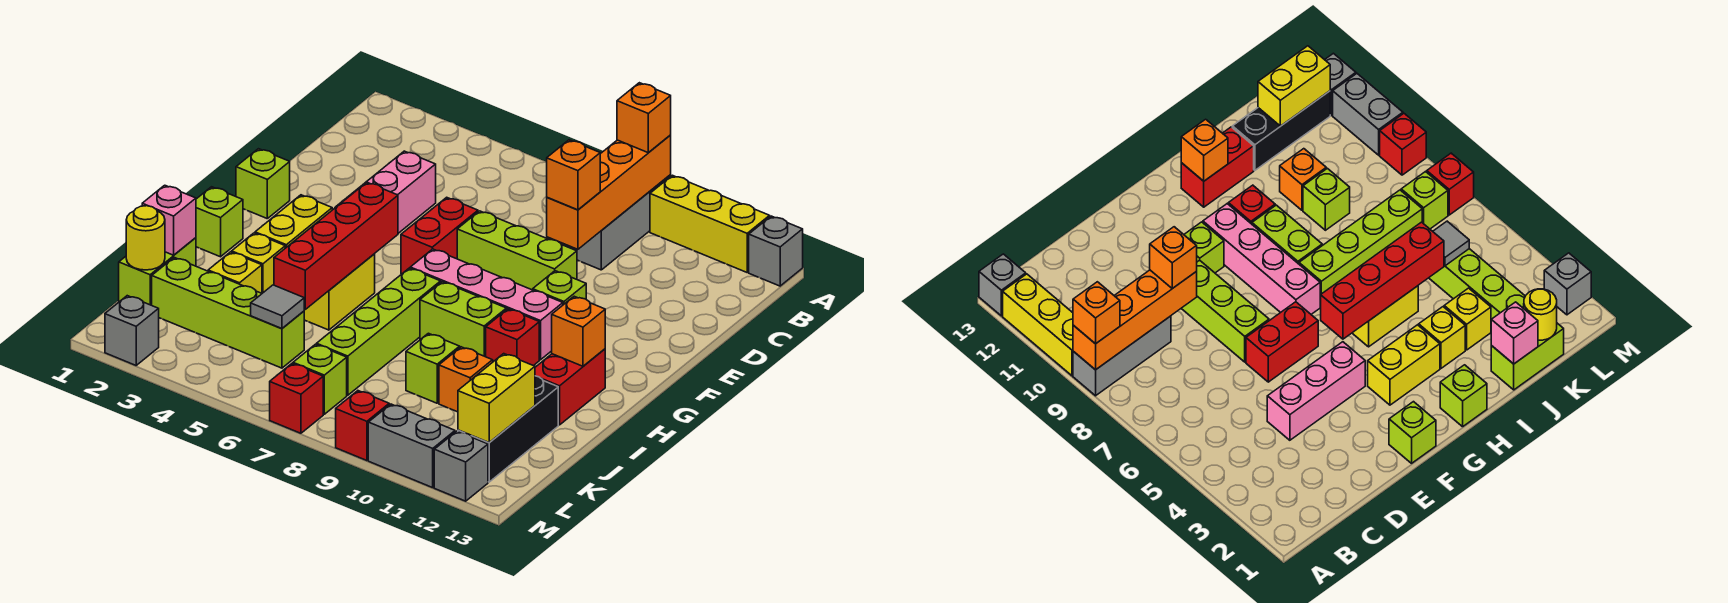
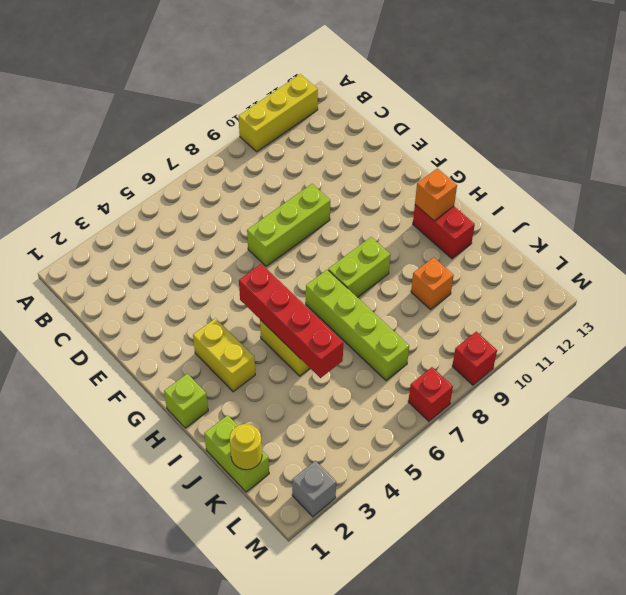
none -> grey 1x3 brick [570,175,671,270]
none -> grey 1x1 brick [749,216,803,286]
none -> pink 1x3 brick [335,151,436,233]
none -> red 1x2 brick [401,197,478,274]

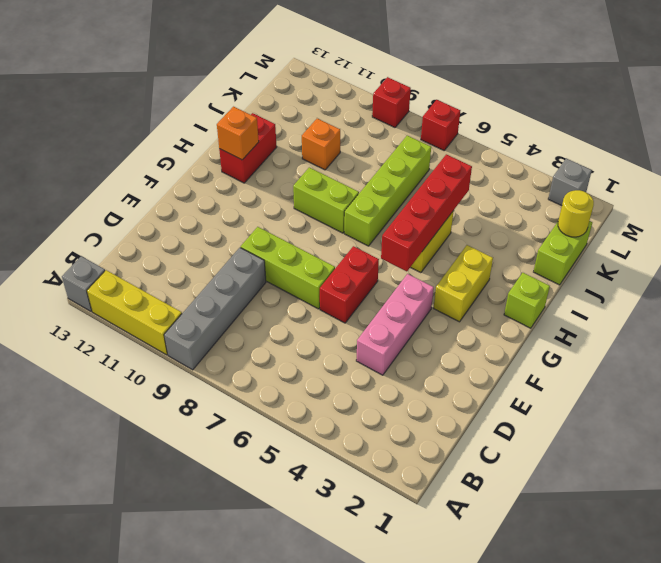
grey 1x4 brick [164,248,266,370] -> grey 1x3 brick [570,175,671,270]
none -> lime 1x1 brick [236,149,290,218]
none -> lime 1x1 brick [533,271,586,305]
none -> pink 1x4 brick [410,249,563,360]
none -> red 1x1 brick [486,309,539,366]

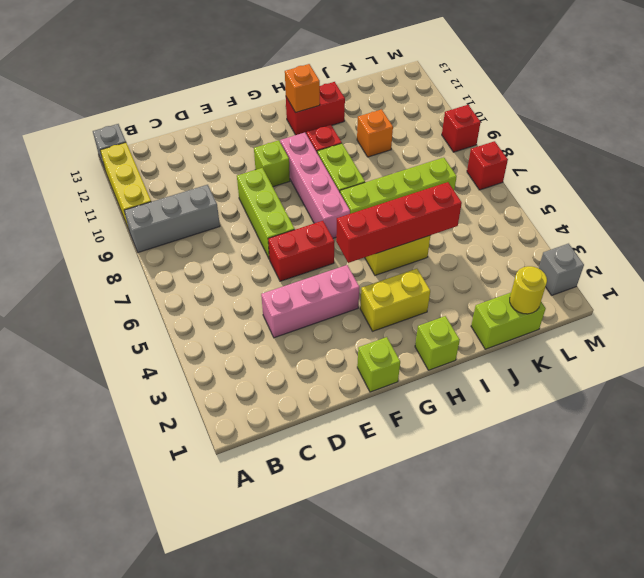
none -> yellow 1x1 brick [232,233,285,293]
none -> yellow 1x1 brick [208,252,262,293]
none -> lime 1x1 brick [406,333,460,403]
none -> black 1x3 brick [458,376,558,482]

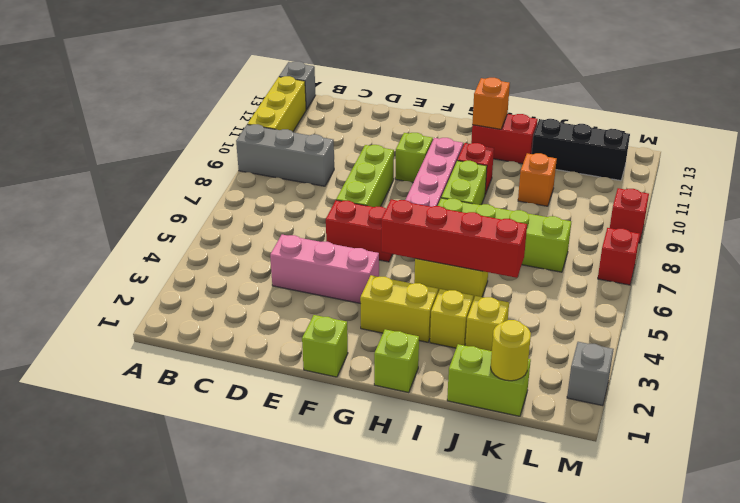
none -> lime 1x1 brick [406,333,460,403]
none -> lime 1x4 brick [152,258,304,368]
none -> lime 1x1 brick [293,344,347,414]
none -> grey 1x2 brick [368,404,455,488]

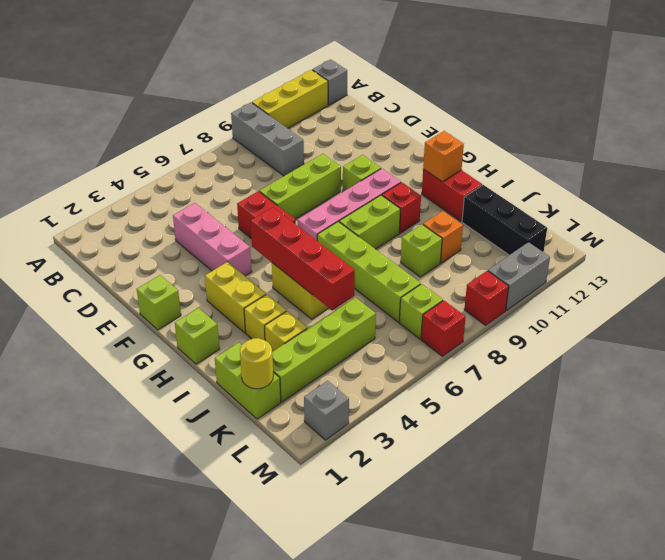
none -> grey 1x1 brick [434,431,488,501]
none -> orange 1x4 brick [547,135,671,249]
none -> pink 1x1 brick [142,185,196,255]
none -> grey 1x1 tile [251,285,304,329]

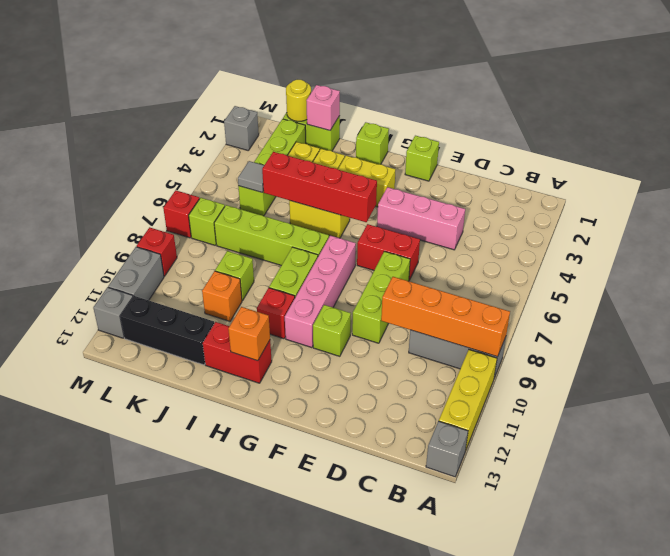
none -> yellow 1x2 brick [458,354,535,443]
none -> orange 1x1 brick [617,83,671,153]
none -> orange 1x1 brick [547,140,600,210]

